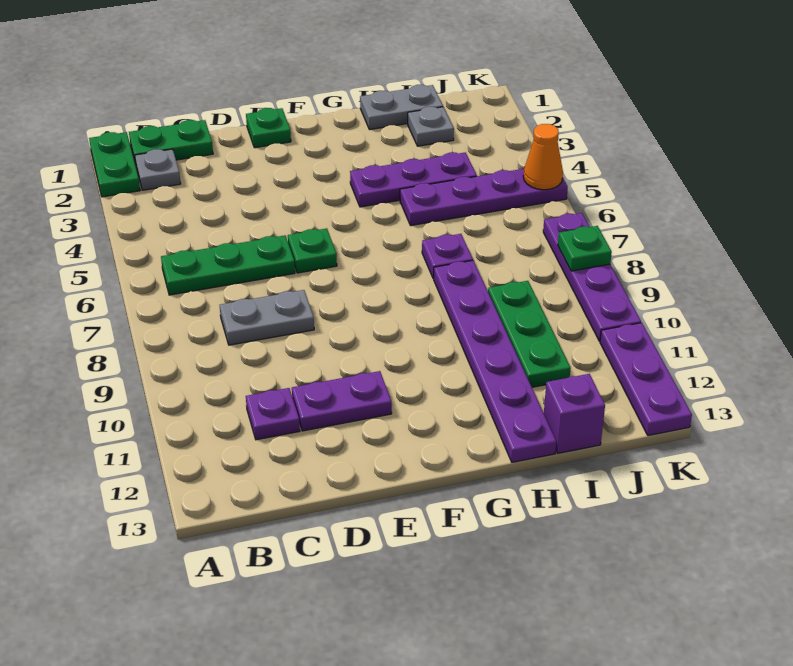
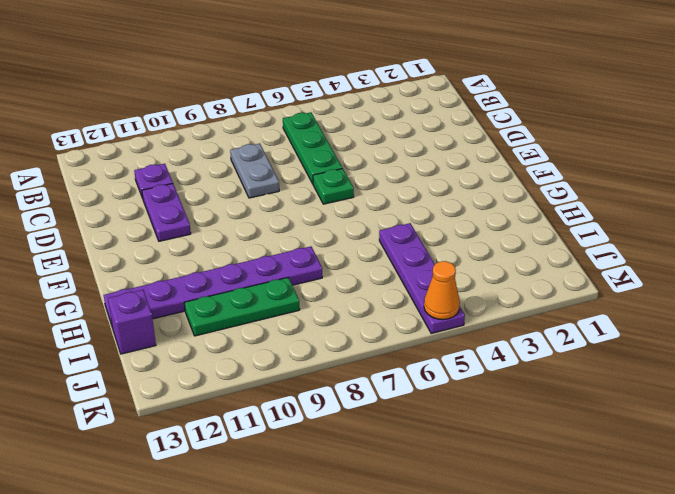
none -> green 1x2 plate [89,132,140,197]
none -> green 1x2 plate [129,120,213,164]
none -> grey 1x1 plate [135,149,181,190]

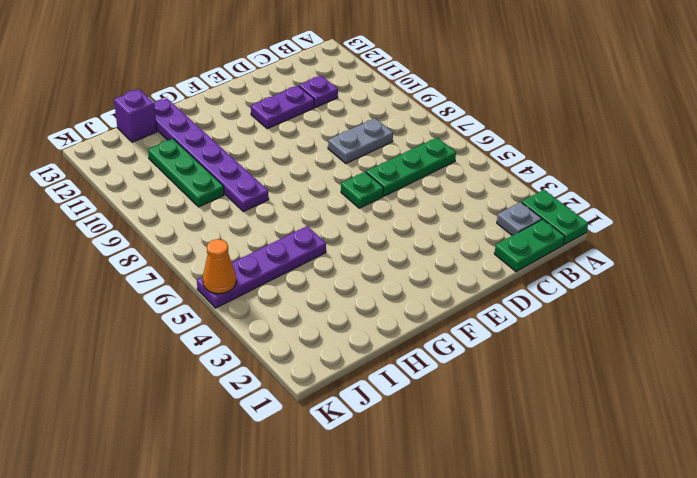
none -> green 1x1 plate [246,108,291,148]
none -> purple 1x3 plate [350,152,477,207]
none -> grey 1x2 plate [360,85,443,130]

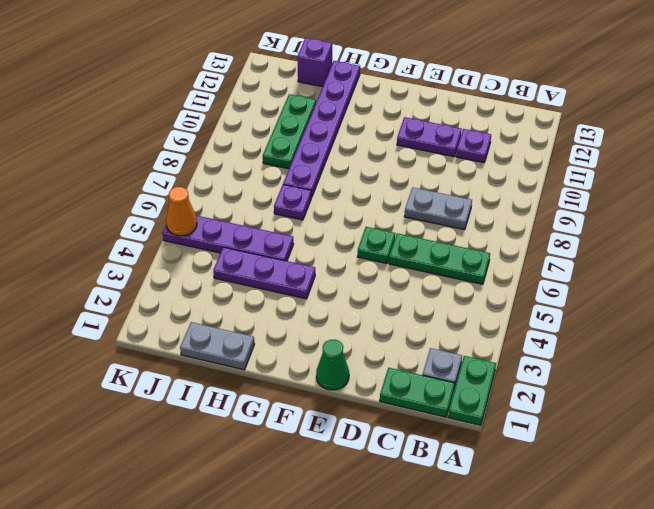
green 1x1 cone [316,340,349,390] -> green 1x1 plate [246,108,291,148]
none -> grey 1x1 plate [408,107,454,146]
none -> purple 1x4 plate [543,213,641,341]
none -> purple 1x3 plate [600,323,692,436]

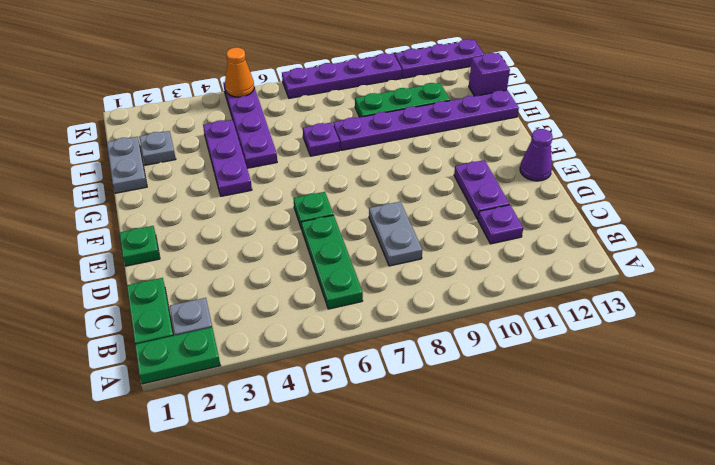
purple 1x1 cone [520,129,553,181] -> none
none -> green 1x1 plate [558,226,612,271]

